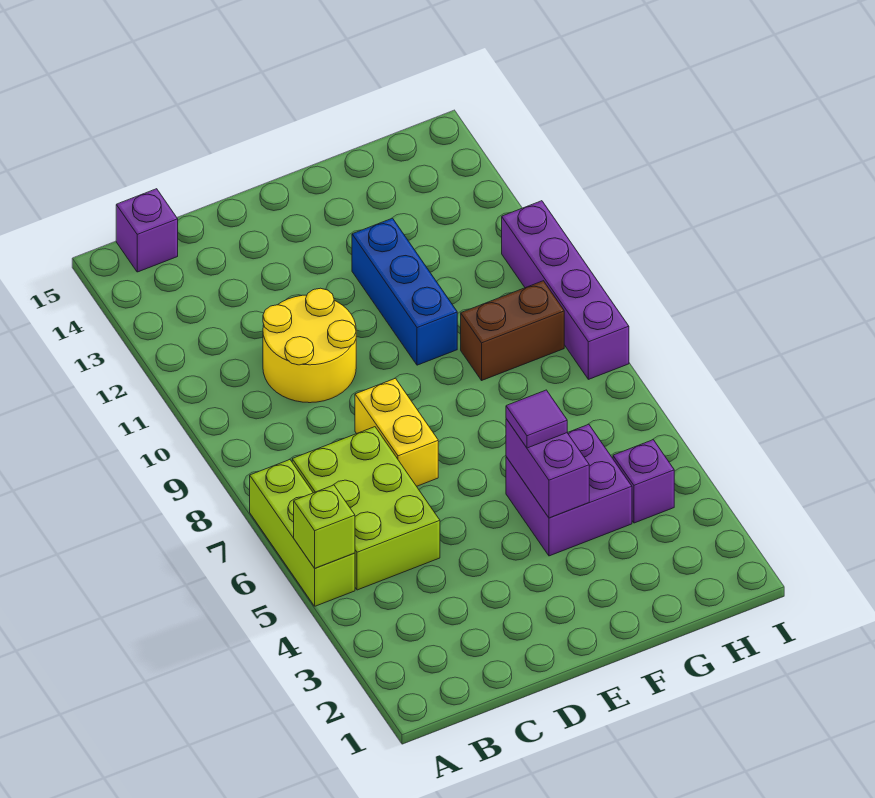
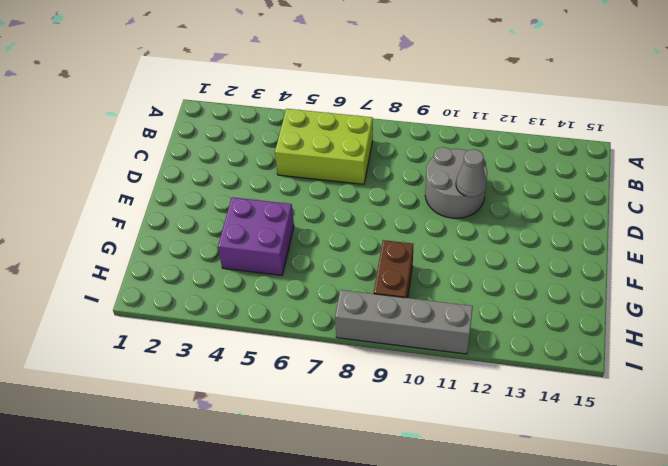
grey 2x2 round brick [425,147,487,218] -> yellow 2x2 round brick [263,288,356,403]
grey 1x1 cone [456,149,486,197] -> none
grey 1x4 brick [335,290,473,354] -> purple 1x4 brick [502,201,629,379]
none -> lime 1x3 brick [250,460,355,606]
none -> purple 1x1 brick [116,189,178,272]
none -> yellow 1x2 brick [355,378,438,486]

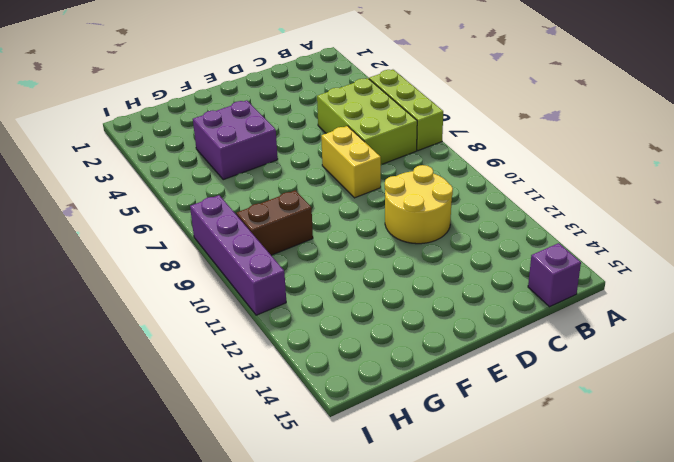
none -> blue 1x3 brick [352,218,457,365]
none -> purple 1x1 brick [613,440,674,523]
none -> lime 1x1 brick [294,485,355,568]

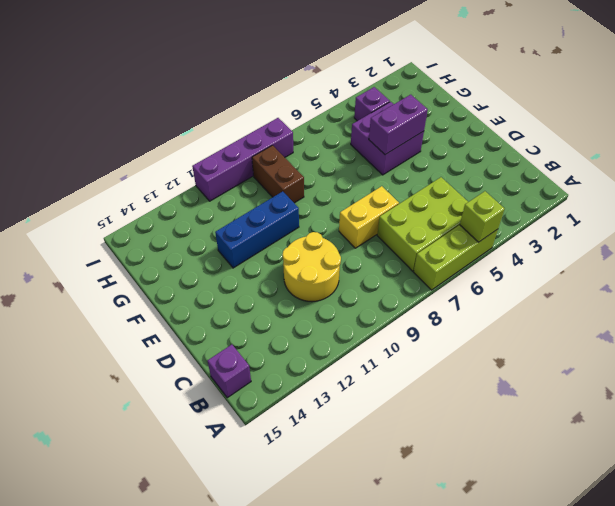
none -> purple 1x1 tile [506,390,567,448]

